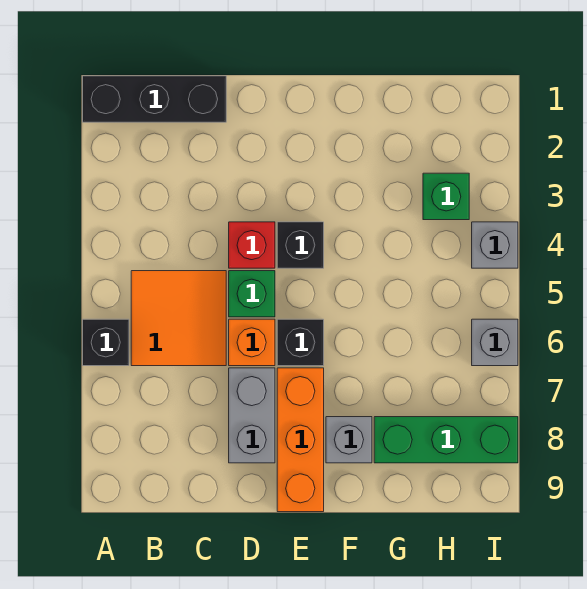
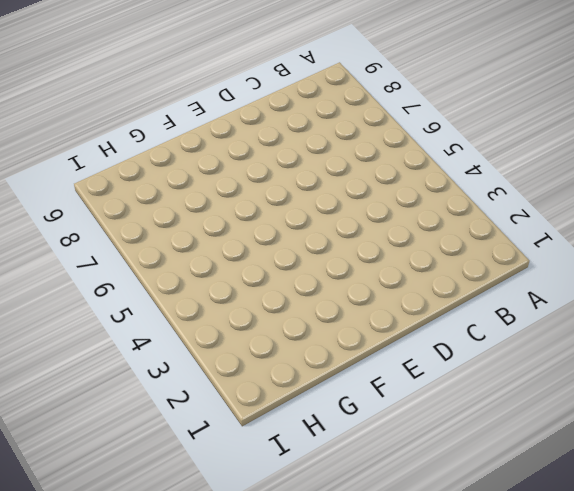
none -> black 1x3 brick [83,76,226,122]
none -> black 1x1 brick [83,319,129,366]
none -> orange 2x2 tile [131,271,226,366]

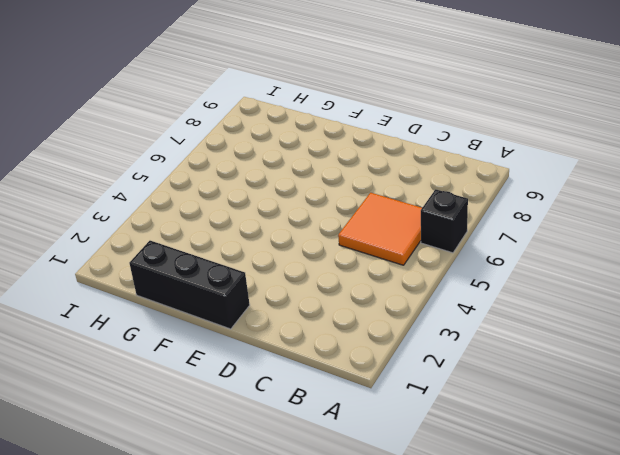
black 1x3 brick [129,241,250,329] -> black 1x3 brick moved to [83,76,226,122]
none -> red 1x1 brick [229,222,275,268]
none -> green 1x1 brick [229,271,275,317]
none -> orange 1x1 brick [229,319,275,366]

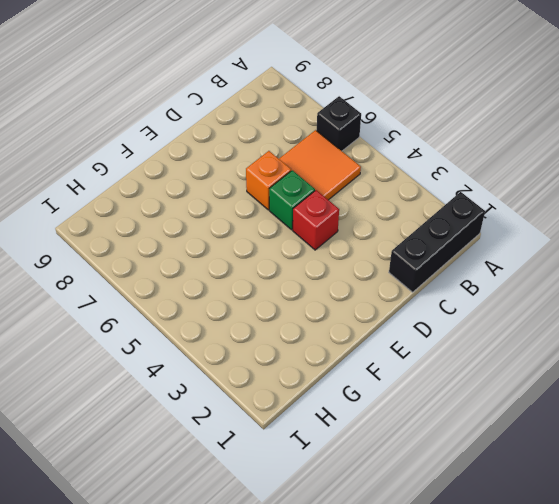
none -> grey 1x2 brick [229,368,275,463]
none -> black 1x1 brick [277,222,324,268]
none -> black 1x1 brick [277,319,324,366]

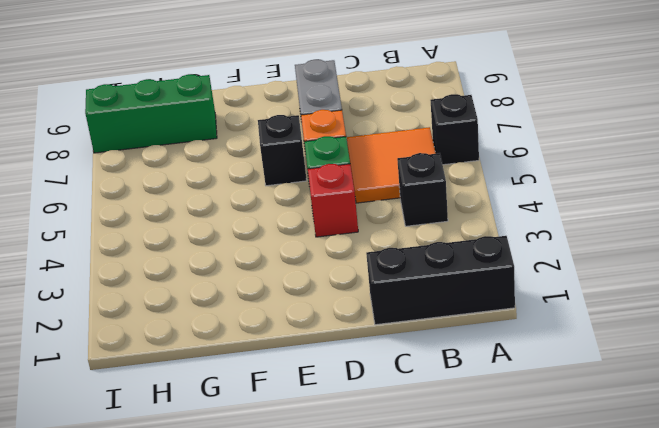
black 1x1 brick [397,153,448,226] -> black 1x1 brick moved to [277,222,324,268]
none -> orange 1x3 brick [277,368,324,512]
none -> grey 1x1 brick [326,417,372,463]
none -> green 1x1 brick [423,173,469,220]

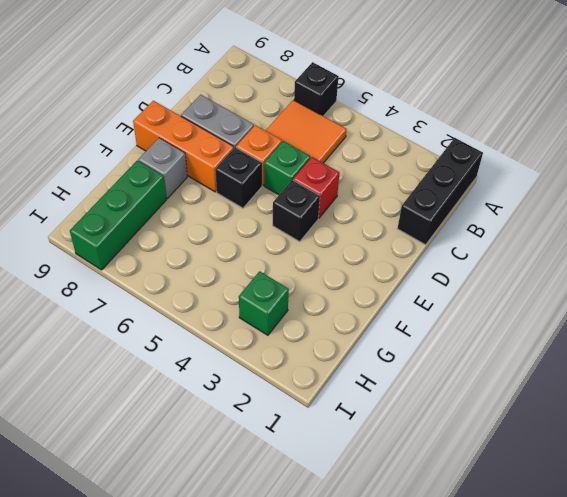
none -> grey 1x1 brick [472,222,518,268]
none -> grey 1x1 brick [472,319,518,366]

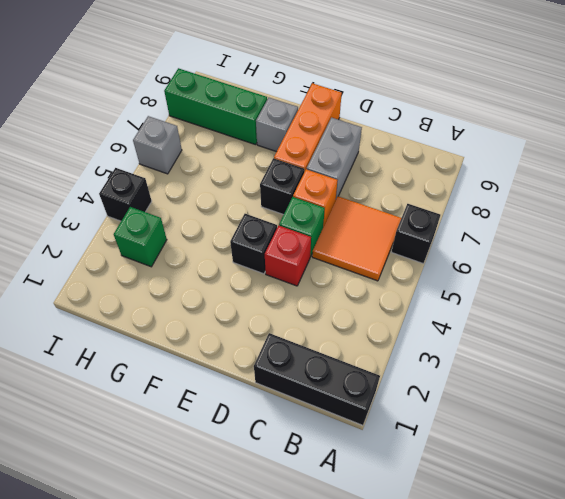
black 1x1 brick [99,168,152,221] -> grey 1x1 brick [472,222,518,268]

